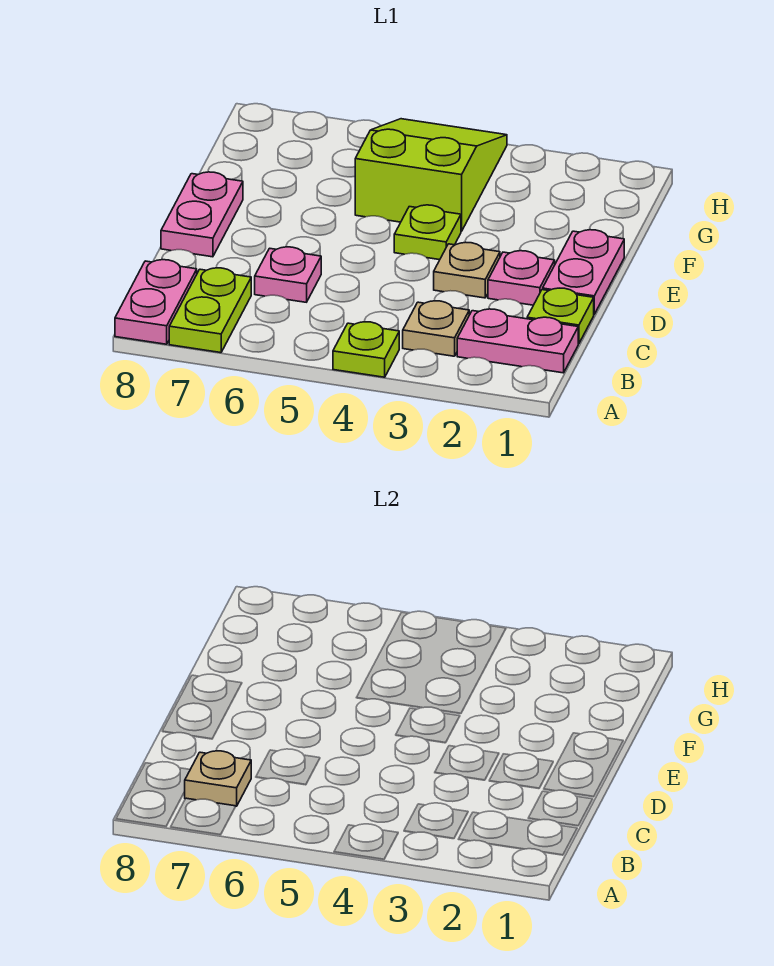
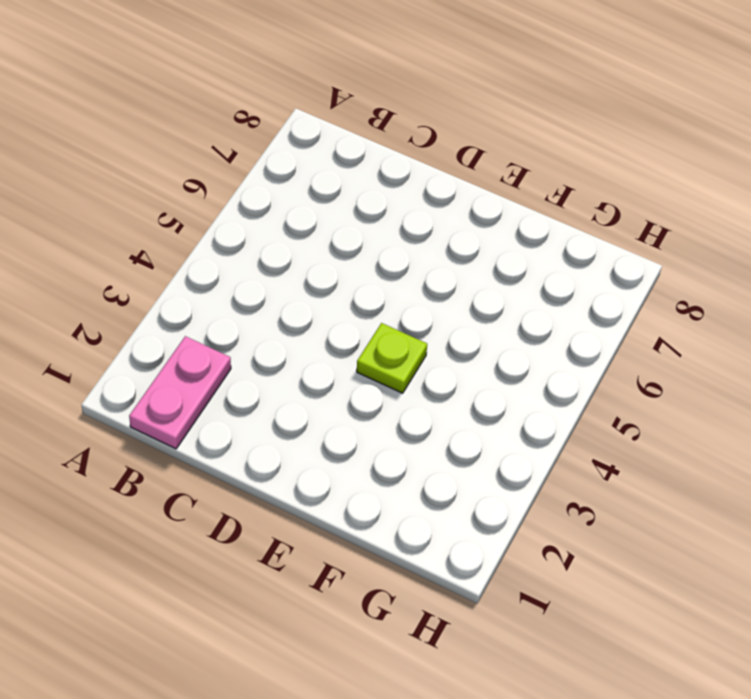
none -> lime 1x1 plate [333,322,399,377]
none -> lime 1x2 plate [169,268,251,353]
none -> pink 1x2 plate [115,260,197,344]

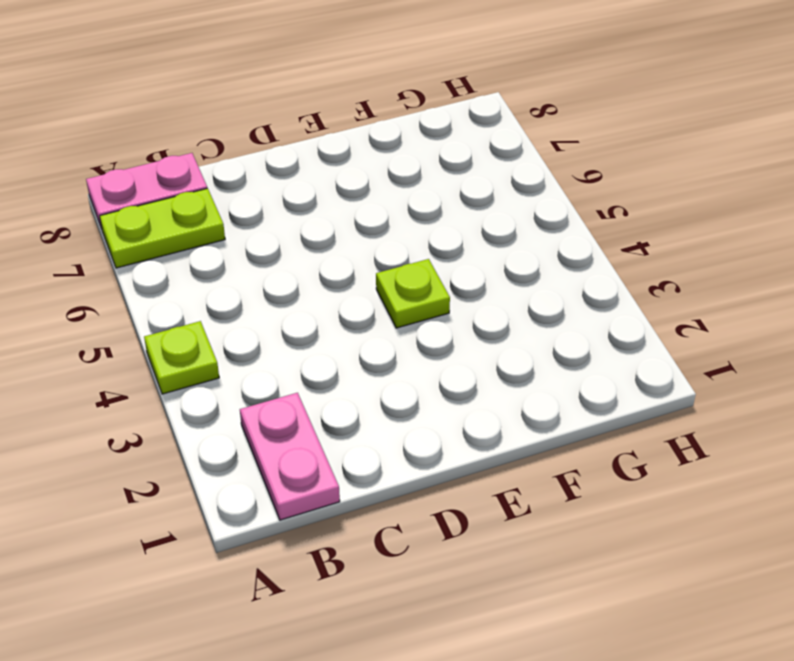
none -> tan 1x1 plate [403,301,469,356]
none -> lime 1x1 plate [527,288,594,344]
none -> pink 1x1 plate [255,247,321,302]

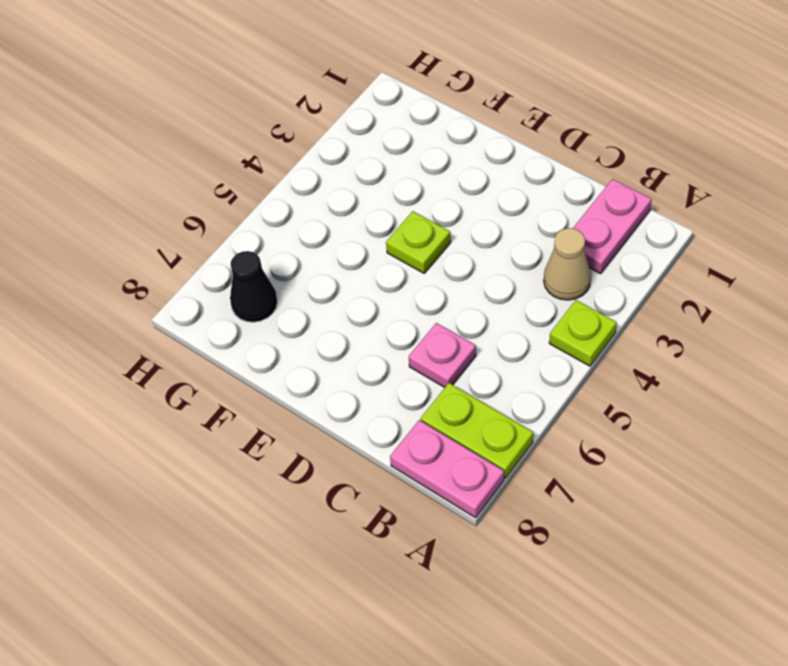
tan 1x1 cone [544,228,591,300] -> tan 1x1 plate [403,301,469,356]
black 1x1 cone [230,251,278,322] -> none
none -> lime 1x1 plate [527,288,594,344]
none -> pink 1x2 plate [543,230,624,314]
none -> pink 1x1 plate [488,251,555,305]

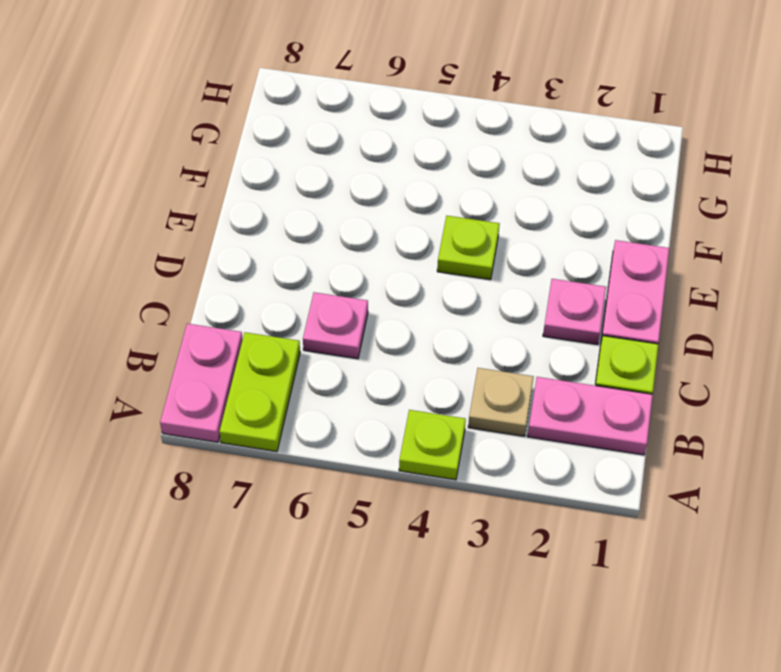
none -> tan 1x1 plate [434,242,500,298]
none -> pink 1x2 plate [161,172,243,257]
none -> lime 2x3 slope [355,119,507,231]

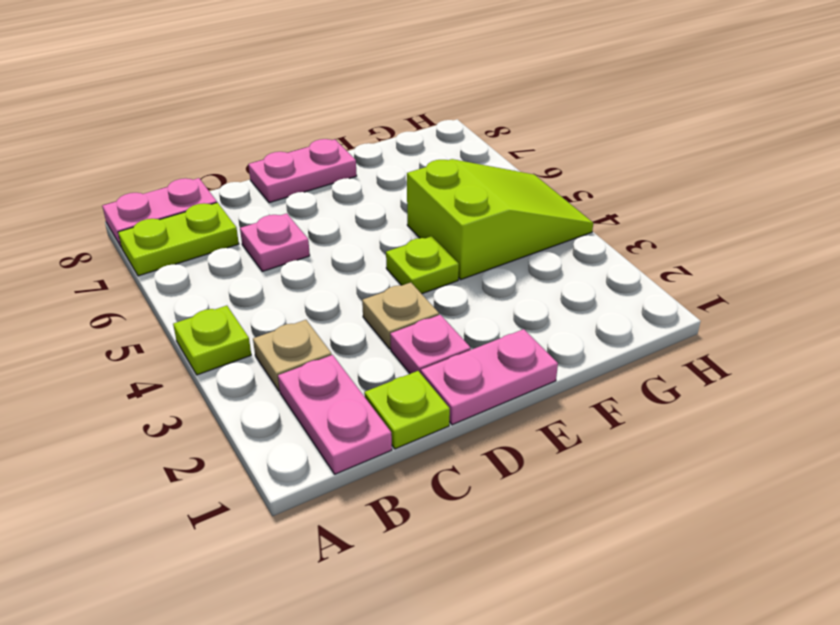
none -> tan 1x1 plate [185,751,251,806]

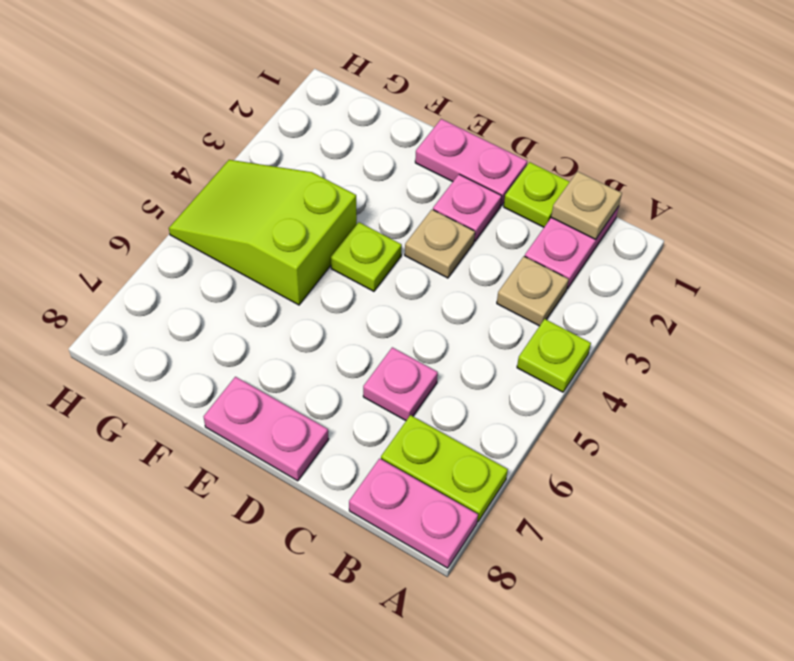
tan 1x1 plate [551,171,622,239] -> tan 1x1 plate moved to [185,751,251,806]

